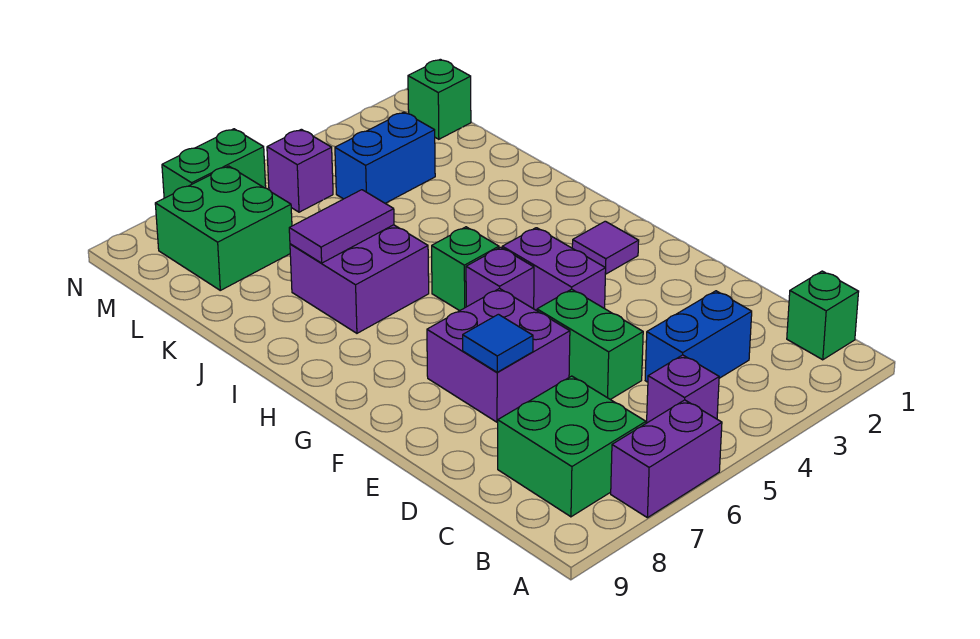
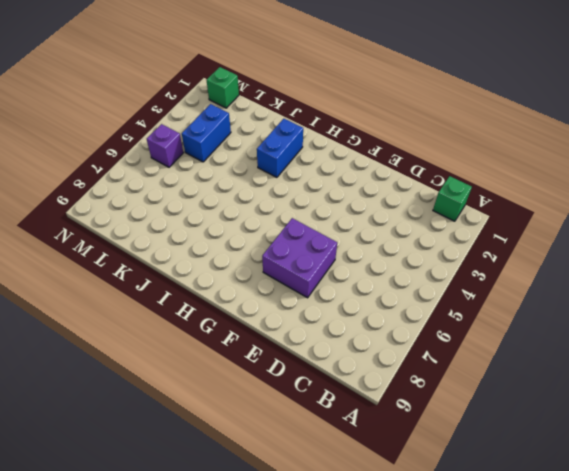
blue 1x2 brick [257,119,303,177] -> blue 1x2 brick moved to [645,291,752,382]
none -> purple 1x2 brick [611,400,722,518]
none -> purple 1x1 brick [647,355,719,423]
none -> green 2x2 brick [498,376,646,517]

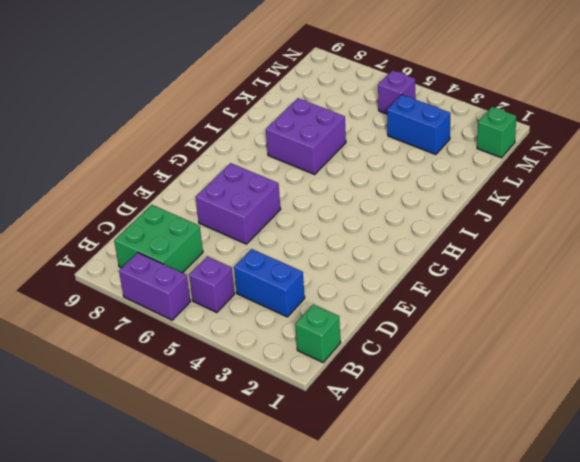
none -> green 1x2 brick [537,289,643,399]
none -> purple 1x2 brick [502,228,606,311]
none -> purple 1x1 tile [572,221,639,274]

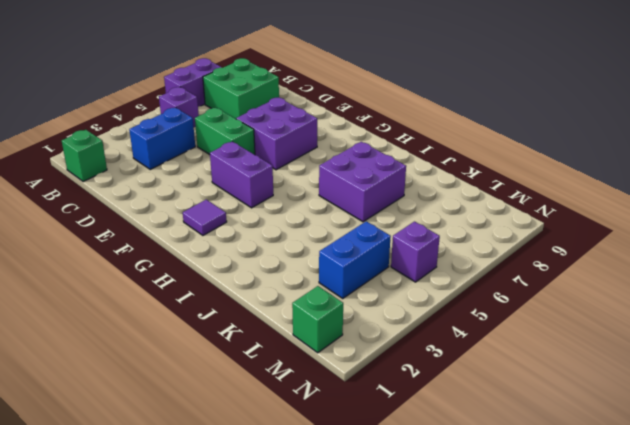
none -> purple 1x1 brick [466,247,534,309]
none -> green 1x1 brick [432,227,499,311]
none -> green 2x2 brick [155,166,292,290]

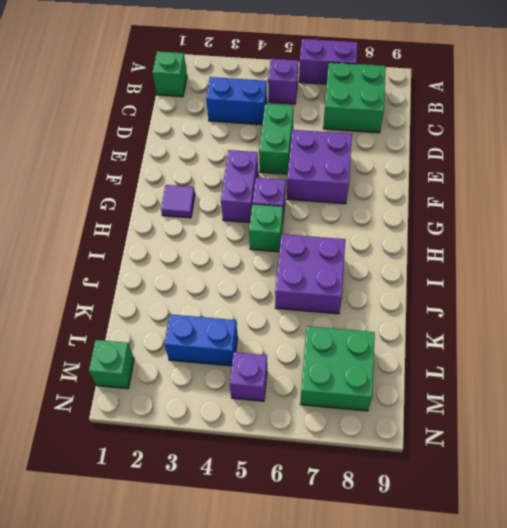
none -> green 1x2 brick [162,129,266,198]
none -> blue 1x1 tile [463,314,533,372]
none -> purple 1x2 tile [289,190,394,263]

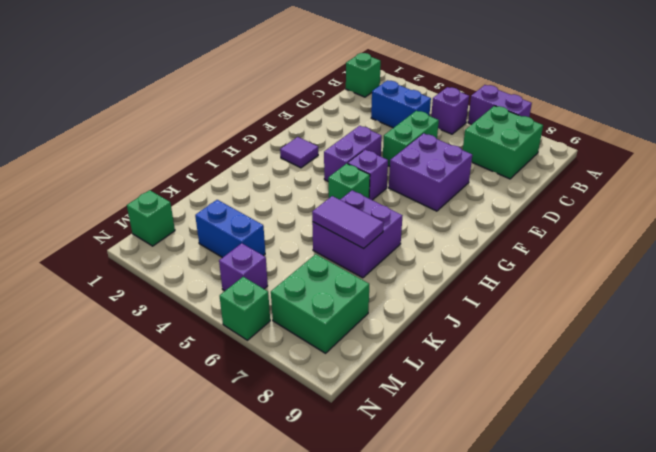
green 1x1 brick [220,277,270,340] -> green 1x2 brick [162,129,266,198]
none -> blue 1x1 tile [463,314,533,372]

